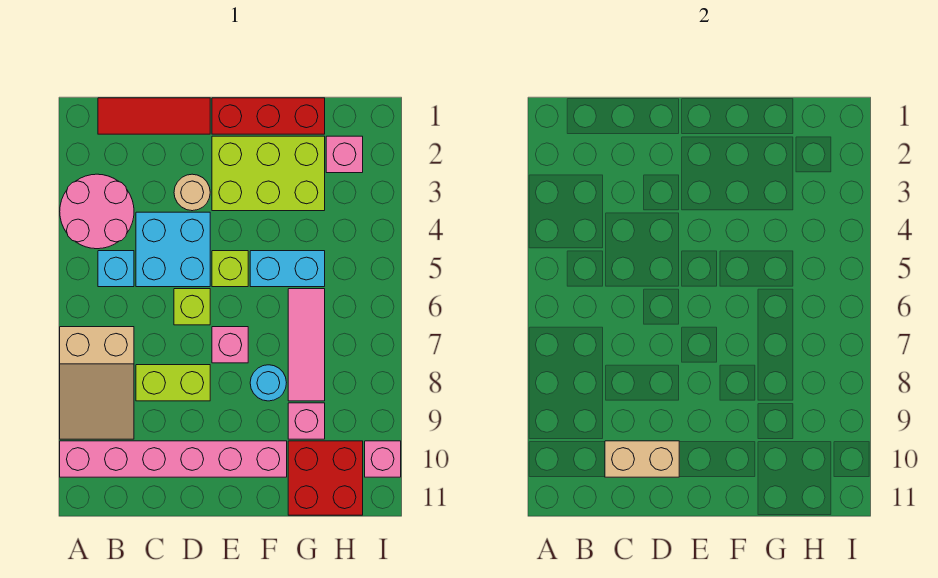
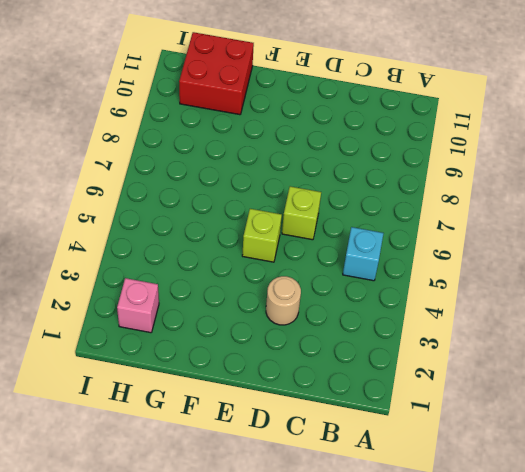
none -> pink 2x2 round brick [60,174,134,249]
none -> tan 2x3 slope [60,327,134,439]
none -> pink 1x6 brick [60,441,287,477]

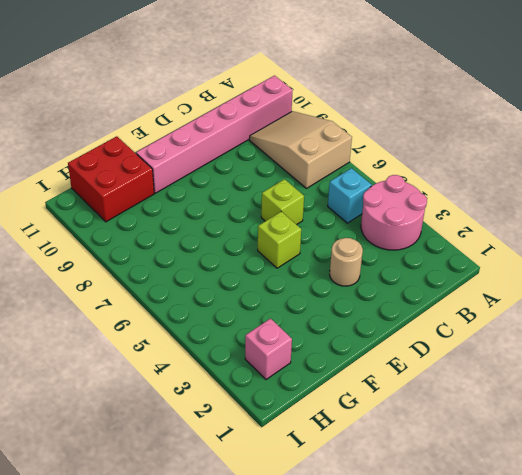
none -> red 1x3 tile [98,98,210,134]
none -> cyan 2x2 brick [136,212,210,287]
none -> lime 1x2 brick [136,365,210,401]

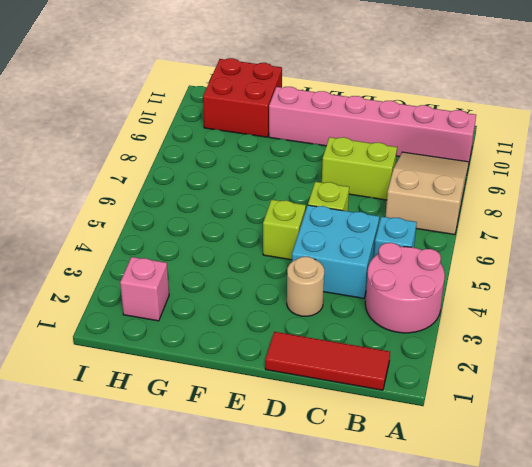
none -> red 1x3 brick [212,98,325,134]
none -> lime 2x3 brick [212,136,325,211]
none -> pink 1x1 brick [212,327,248,363]

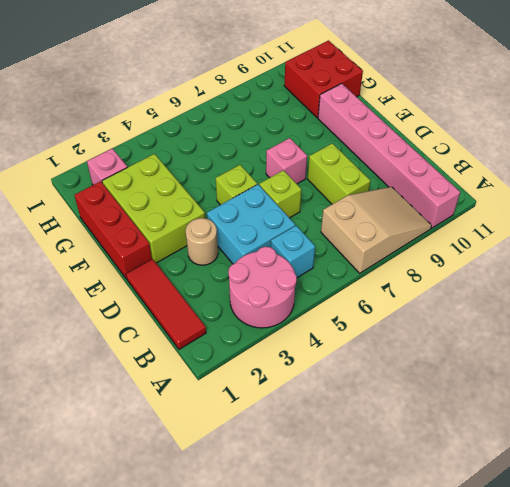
none -> cyan 1x2 brick [250,251,325,287]
none -> cyan 1x1 round brick [250,365,286,401]
none -> pink 1x3 tile [288,289,325,401]

